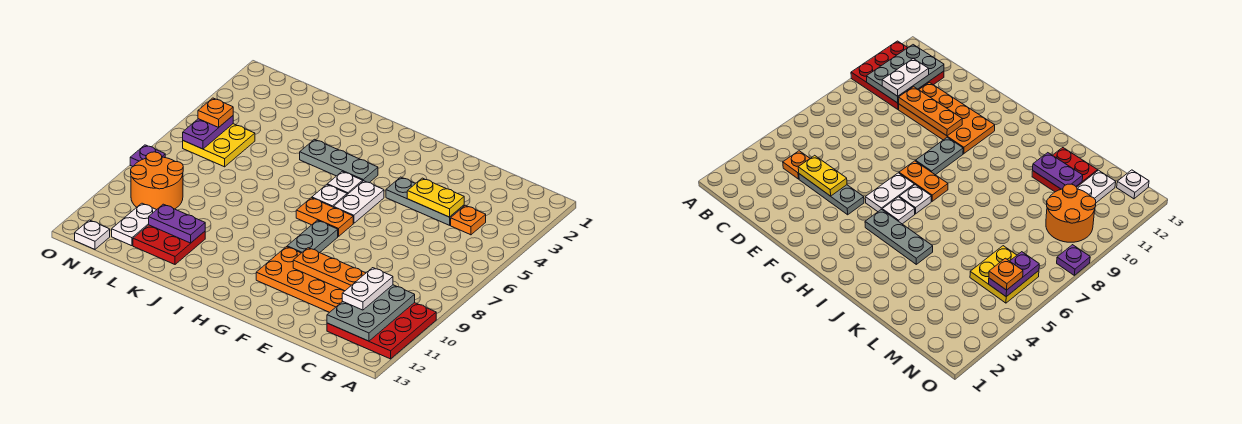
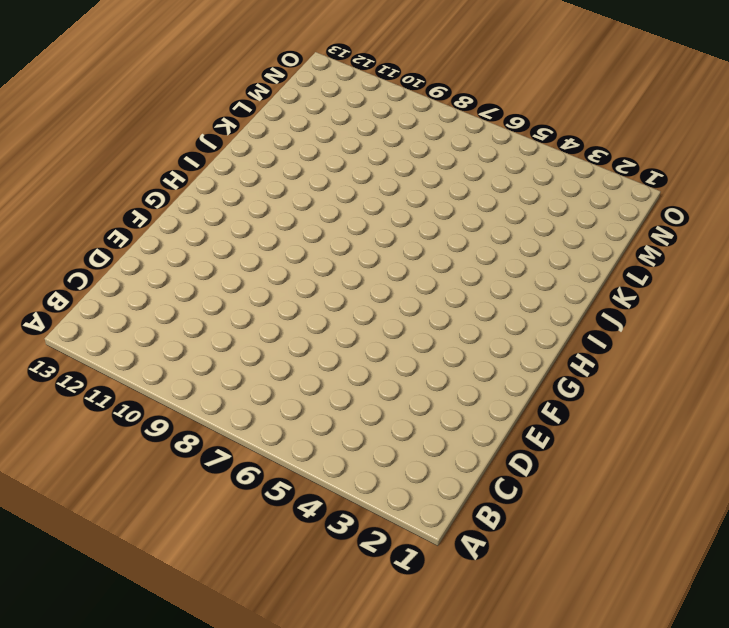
none -> red 3x3 plate [327,303,436,359]
none -> orange 1x1 plate [451,205,486,235]
none -> grey 1x3 plate [386,177,464,225]

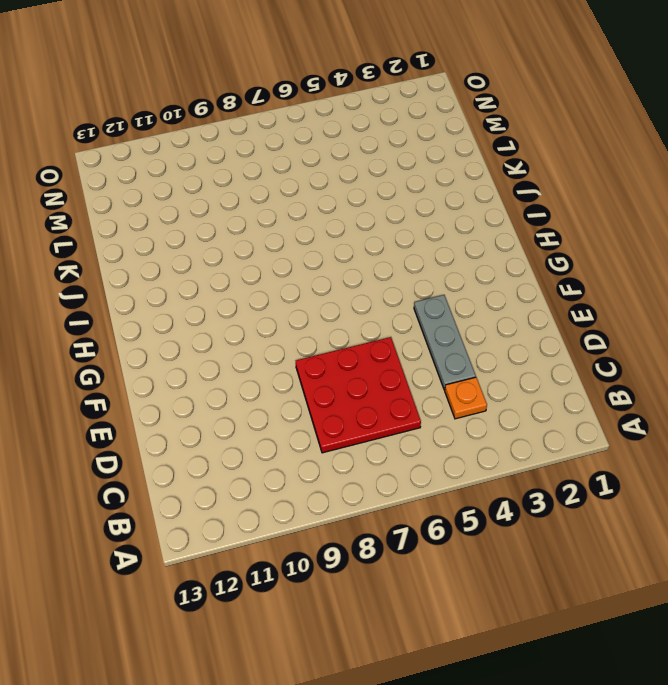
red 3x3 plate [296,337,421,453] -> red 3x3 plate moved to [327,303,436,359]
none -> orange 2x4 plate [256,247,344,312]
none -> white 1x2 plate [334,181,384,223]
none -> orange 1x2 plate [296,198,353,237]

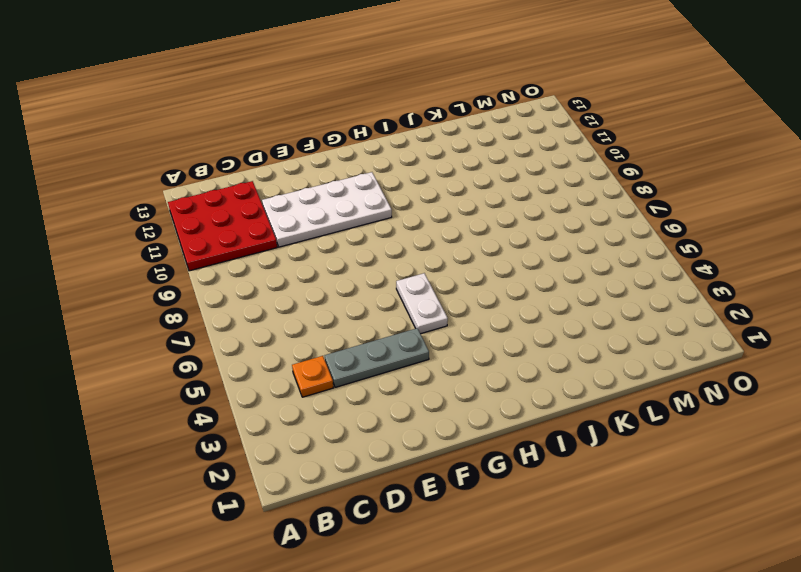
white 2x4 plate [262,172,392,247] -> orange 2x4 plate [256,247,344,312]
none -> orange 1x2 plate [296,198,353,237]
none -> grey 1x2 plate [287,220,338,253]
none -> grey 1x3 plate [300,139,378,183]

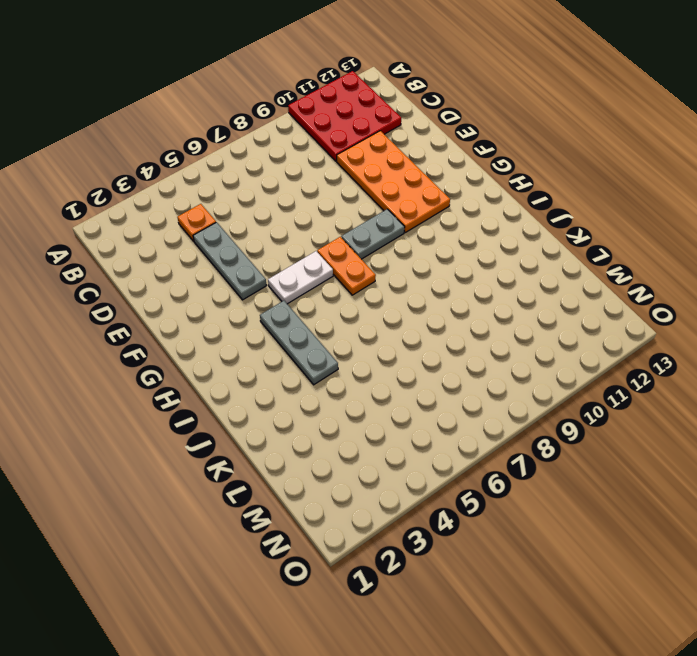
none -> white 1x1 plate [327,171,363,194]
none -> white 1x1 plate [312,185,347,207]
none -> red 2x2 plate [133,225,205,264]

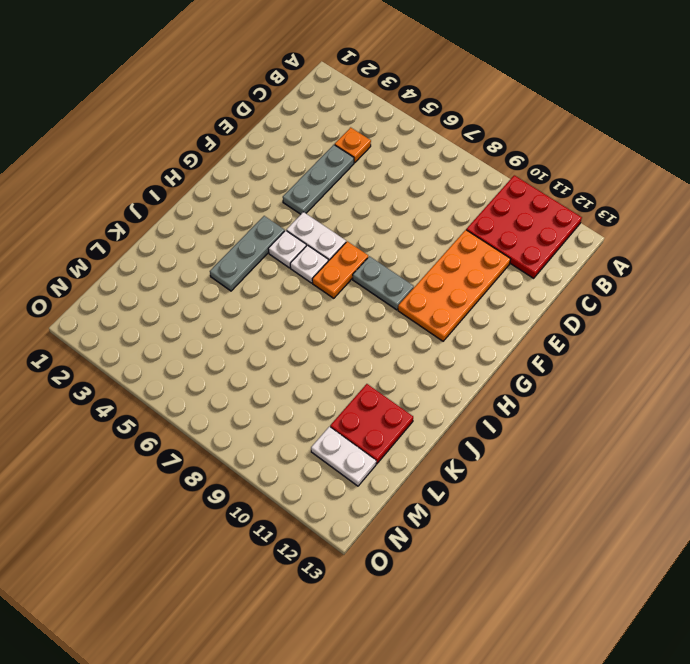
none -> yellow 2x2 plate [183,124,255,167]
none -> orange 2x2 round brick [131,152,183,210]
none -> white 1x1 plate [75,220,110,249]

